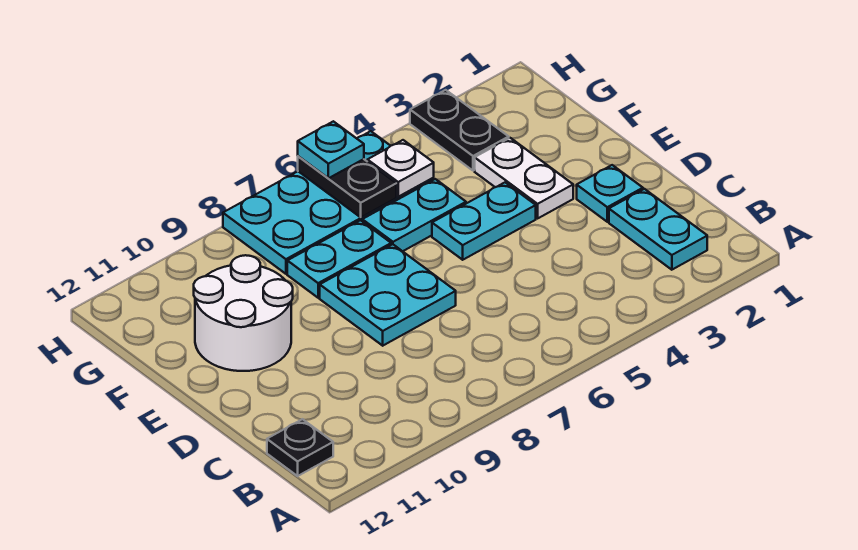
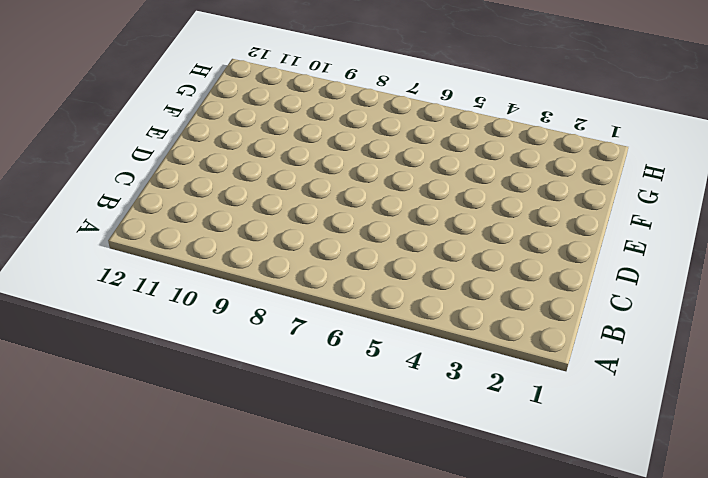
none -> cyan 1x2 plate [609,189,707,270]
none -> black 1x1 plate [267,419,333,476]
none -> cyan 1x1 plate [577,165,643,222]

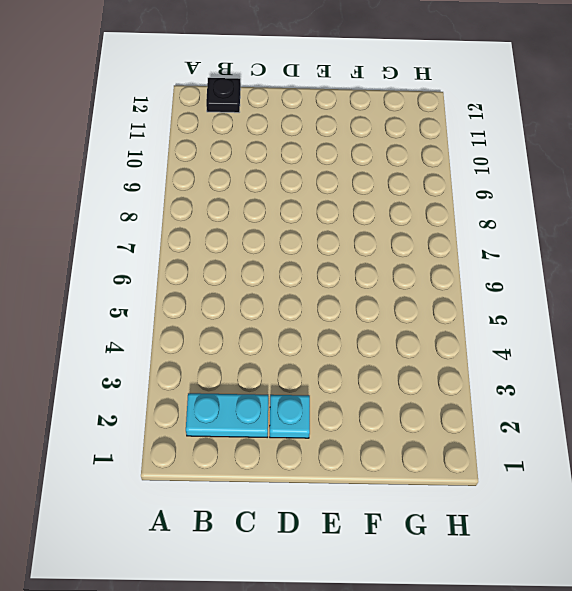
none -> cyan 2x2 plate [320,244,456,346]
none -> white 1x2 plate [475,138,573,218]
none -> cyan 1x2 plate [432,183,536,260]

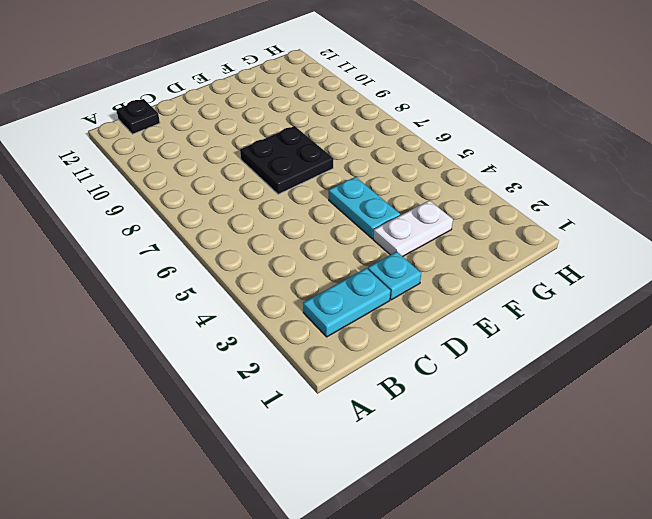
black 2x2 plate [240,126,333,194] -> cyan 2x2 plate [320,244,456,346]
none -> white 2x2 round brick [194,255,293,371]
none -> cyan 1x2 plate [362,179,466,251]
none -> cyan 1x2 plate [287,220,391,298]

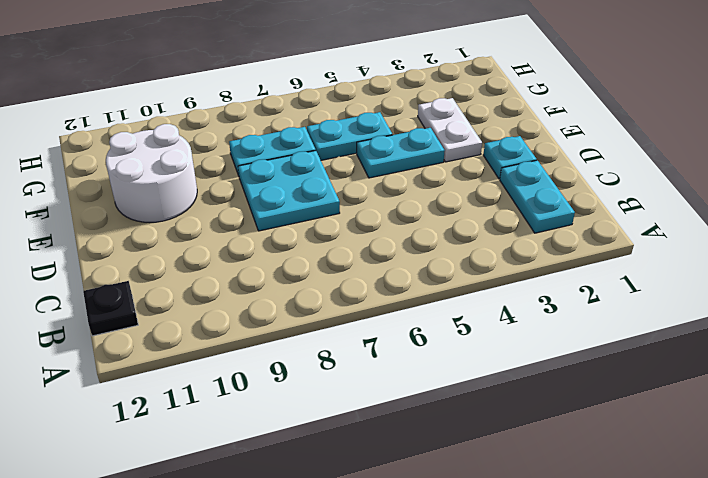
none -> black 1x2 plate [410,90,509,171]
none -> cyan 2x4 plate [223,131,434,274]
none -> white 1x1 plate [367,140,434,197]

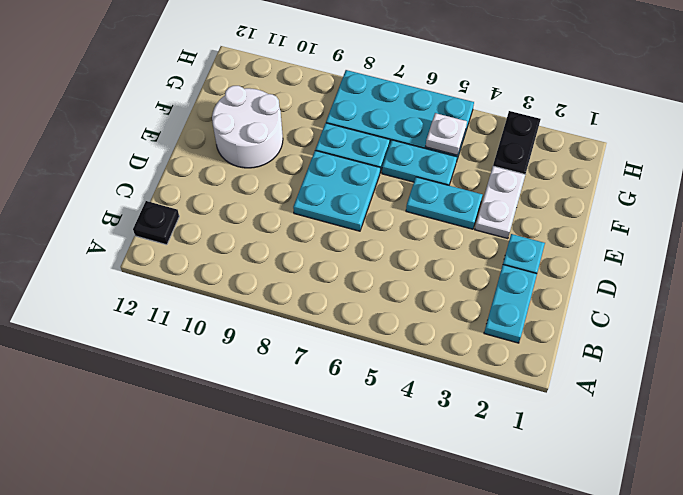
none -> black 1x2 plate [298,156,396,217]
none -> cyan 1x1 plate [298,121,364,178]

